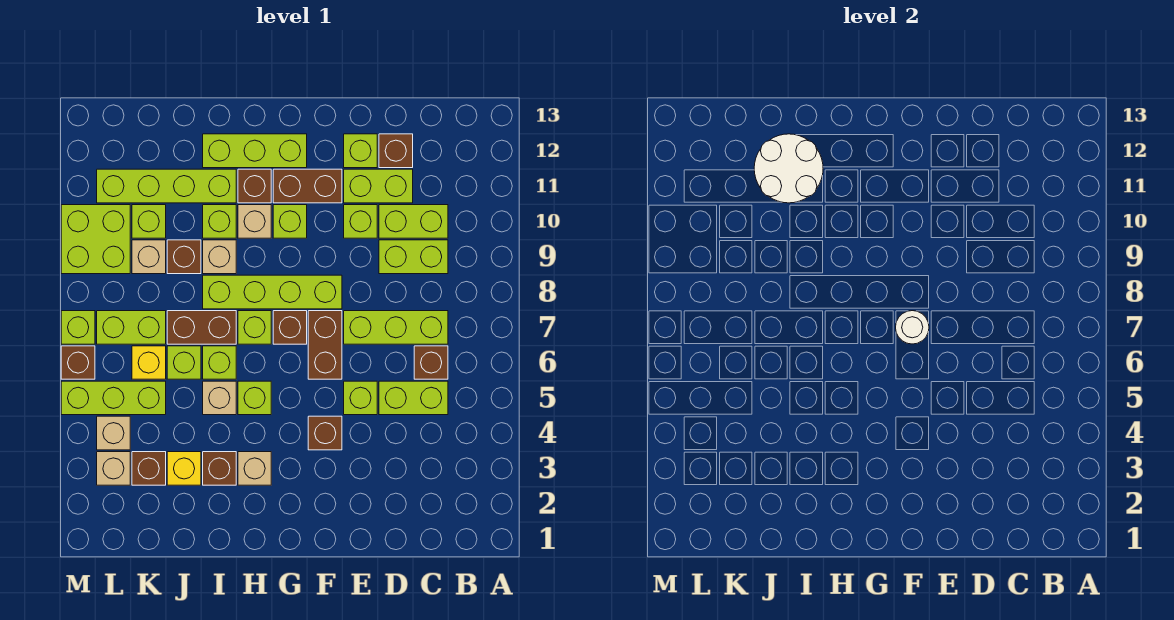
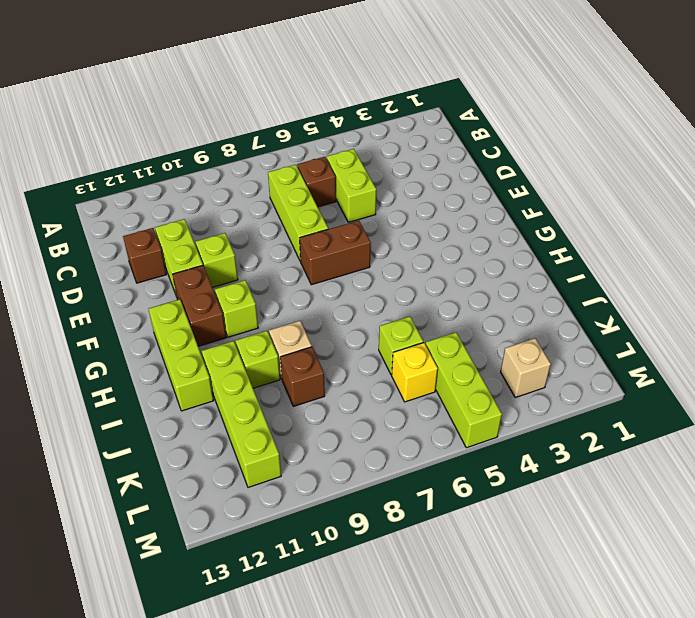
none -> lime 1x2 brick [379,240,448,274]
none -> lime 1x2 brick [379,205,448,238]
none -> lime 1x1 brick [344,381,377,415]
none -> lime 1x1 brick [344,134,377,168]

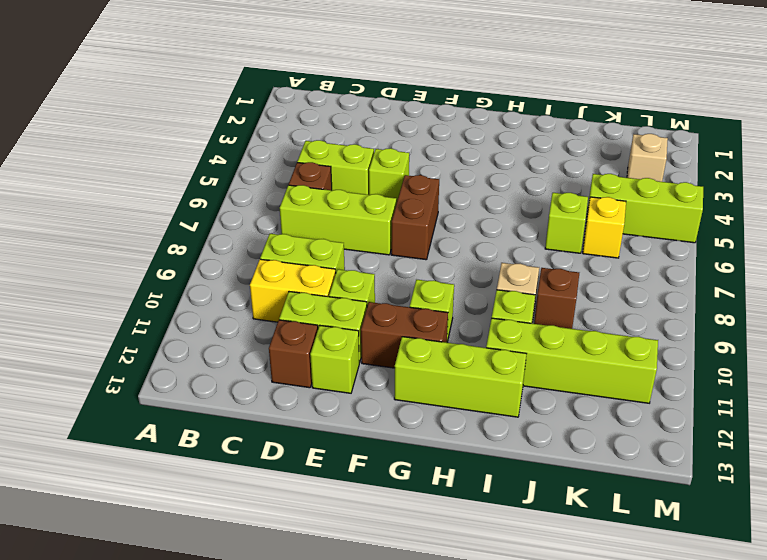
yellow 1x2 brick [250,259,336,322] -> lime 1x2 brick [379,205,448,238]
none -> brown 1x1 brick [308,416,342,450]
none -> lime 1x4 brick [203,275,342,309]
none -> brown 1x1 brick [273,311,307,344]
none -> tan 1x1 brick [238,452,271,485]

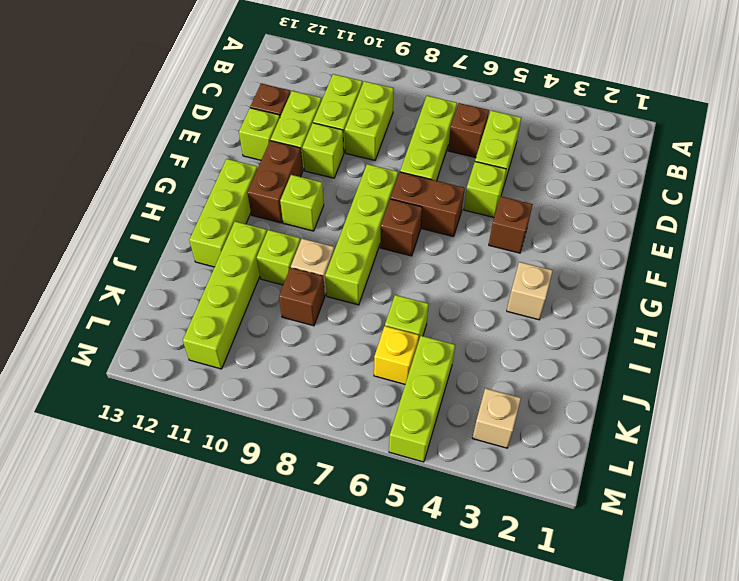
none -> lime 1x1 brick [238,381,271,415]
none -> lime 1x1 brick [238,311,271,344]
none -> tan 1x1 brick [238,205,271,238]
none -> brown 1x1 brick [238,169,271,203]

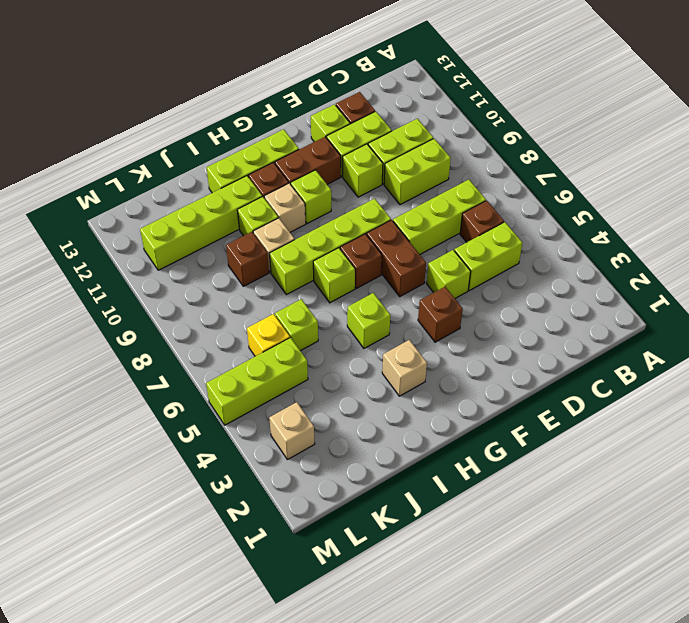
none -> brown 1x1 brick [203,452,236,485]
none -> tan 1x1 brick [203,381,236,415]
none -> lime 1x1 brick [203,346,236,379]
none -> brown 1x2 brick [167,311,236,344]

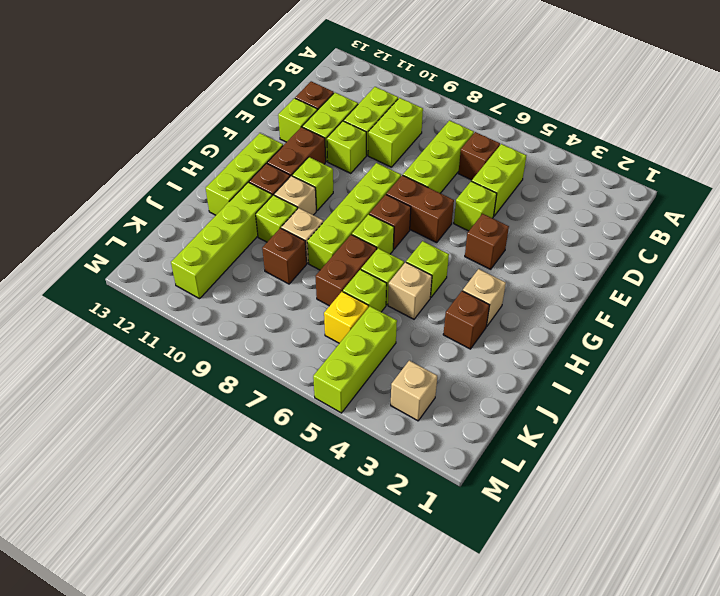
none -> yellow 1x1 brick [167,452,201,485]
none -> brown 1x1 brick [132,452,166,485]
none -> lime 1x2 brick [97,311,166,344]
none -> tan 1x1 brick [132,240,166,274]

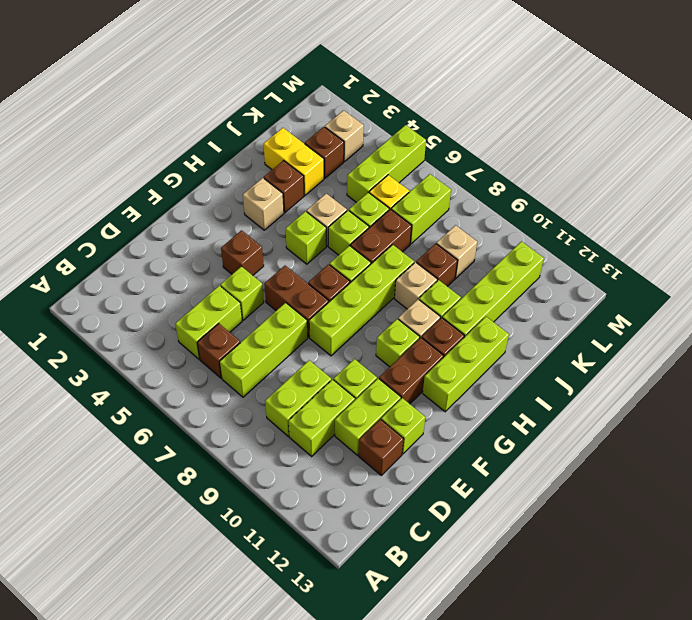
yellow 1x2 brick [264,128,324,195] -> yellow 1x1 brick [167,452,201,485]
none -> lime 1x1 brick [132,205,166,238]
none -> tan 1x1 brick [97,416,130,450]
none -> lime 2x2 brick [61,205,130,274]
none -> brown 1x1 brick [61,346,95,379]

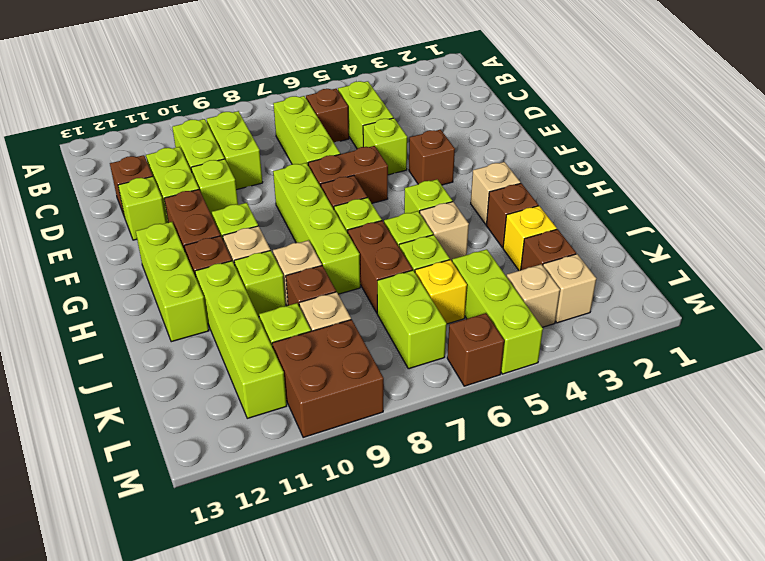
brown 2x2 brick [272,320,384,438] -> lime 2x2 brick [61,205,130,274]
none -> lime 1x1 brick [61,311,95,344]
none -> white 1x1 round brick [896,311,929,344]
none -> white 2x2 round brick [754,134,823,203]

